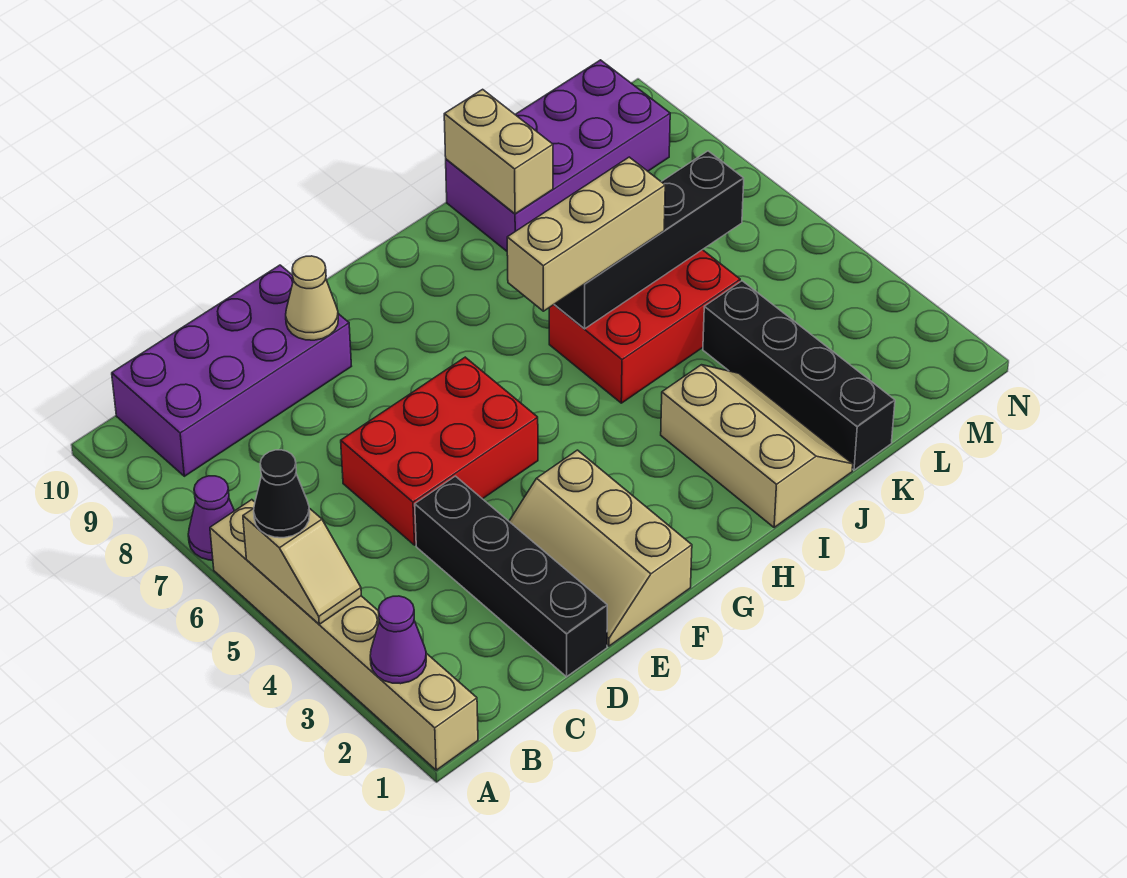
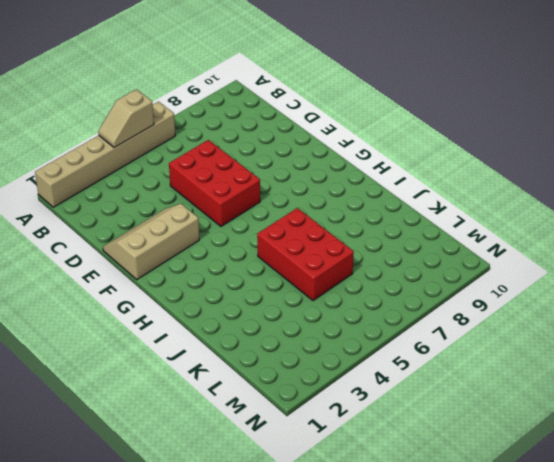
none -> purple 1x1 cone [188,476,234,560]
none -> purple 2x4 brick [112,265,351,476]
none -> black 1x4 brick [415,476,607,677]

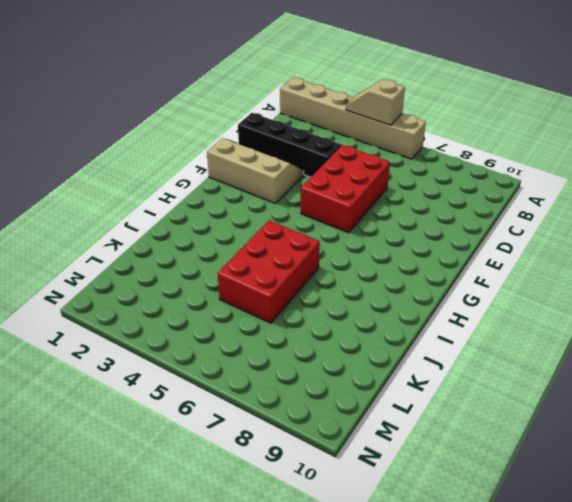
none -> purple 1x1 cone [188,476,234,560]
none -> purple 2x4 brick [112,265,351,476]
none -> tan 2x3 slope [661,365,853,528]

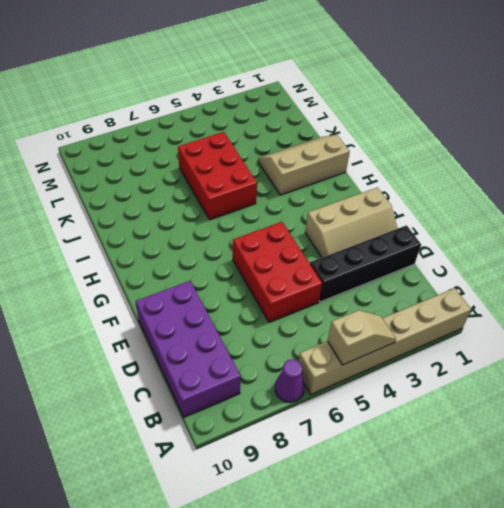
none -> purple 2x4 brick [446,60,670,251]
none -> black 1x4 brick [703,281,895,470]
none -> purple 1x1 cone [370,596,426,684]

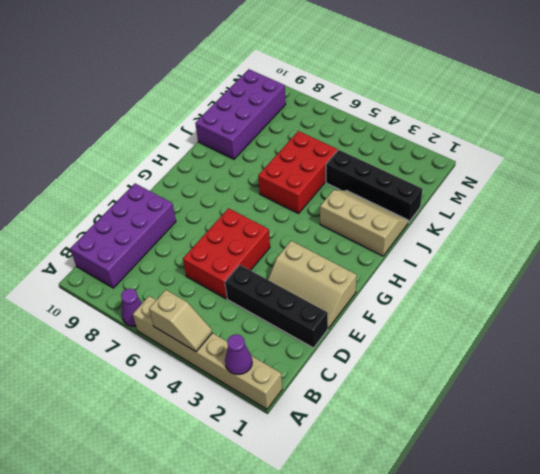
none -> tan 1x1 cone [286,256,338,340]
none -> black 1x4 brick [554,151,744,329]
none -> tan 1x2 brick [444,89,553,214]

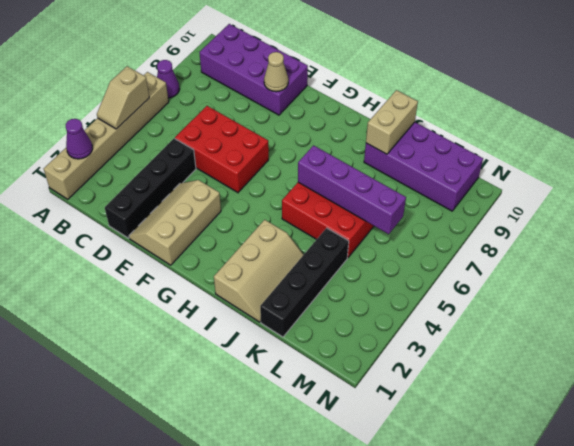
purple 1x4 brick [298,145,406,234] -> black 1x4 brick [554,151,744,329]
none -> black 1x1 cone [254,450,310,538]
none -> tan 1x3 brick [507,157,665,311]

